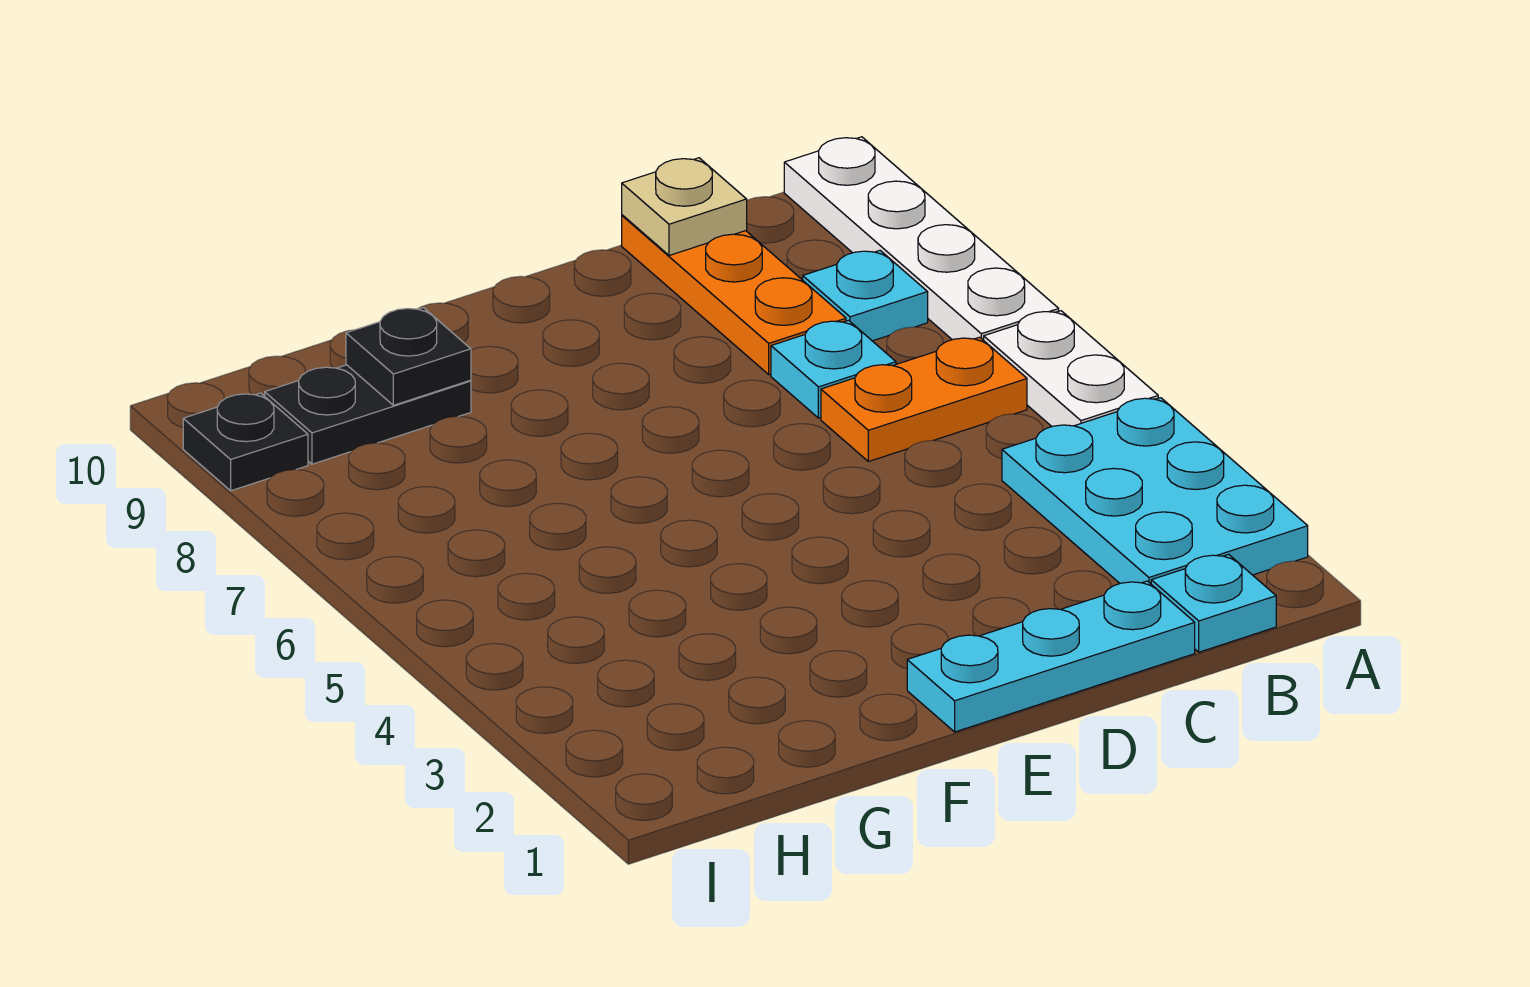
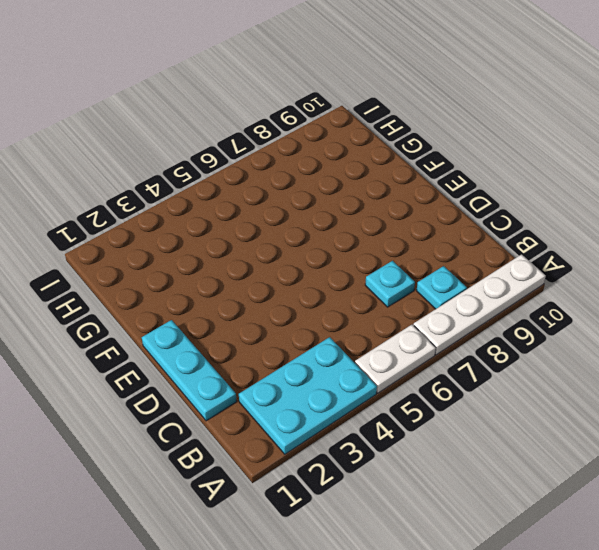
none -> cyan 1x1 plate [1151,554,1276,652]
none -> orange 1x2 plate [821,337,1027,462]
none -> orange 1x3 plate [622,215,846,375]

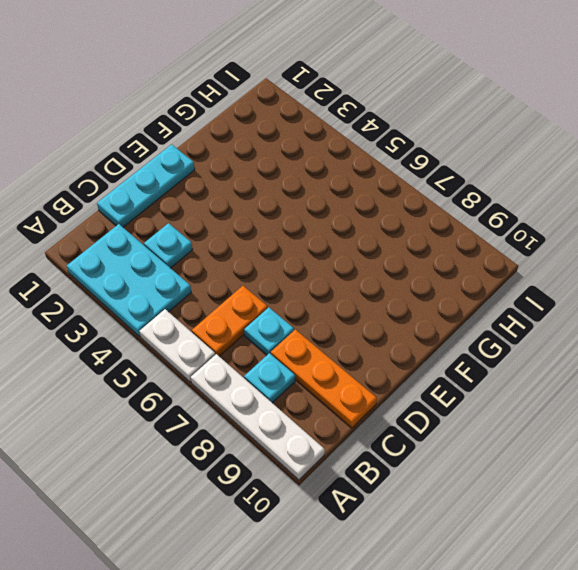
cyan 1x1 plate [144,223,193,268] -> cyan 1x1 plate moved to [1151,554,1276,652]
none -> black 1x2 plate [265,365,471,464]
none -> black 1x1 plate [183,393,308,491]
none -> tan 1x1 plate [622,158,747,256]

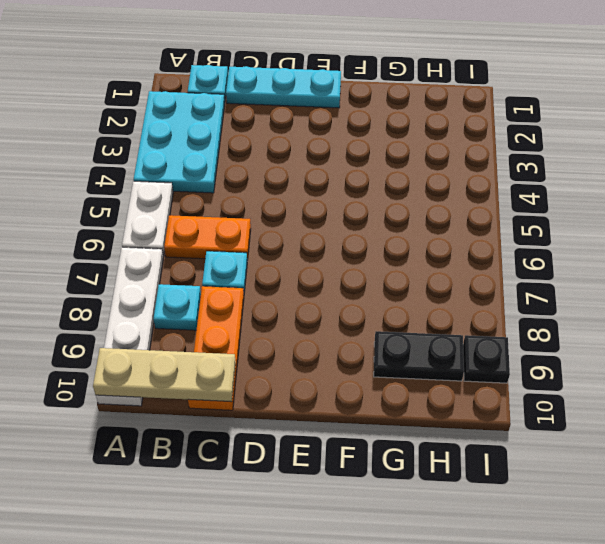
tan 1x3 plate [93,348,236,402] -> tan 1x1 plate [622,158,747,256]
none -> black 1x1 plate [346,308,471,405]

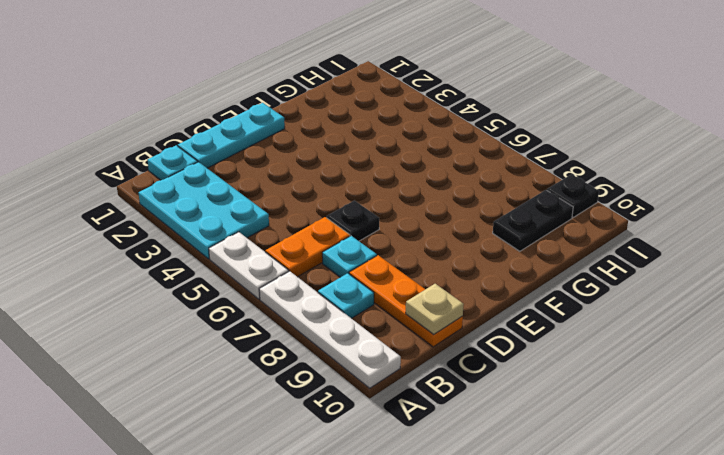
black 1x1 plate [326,201,379,241] -> black 1x1 plate moved to [346,308,471,405]

